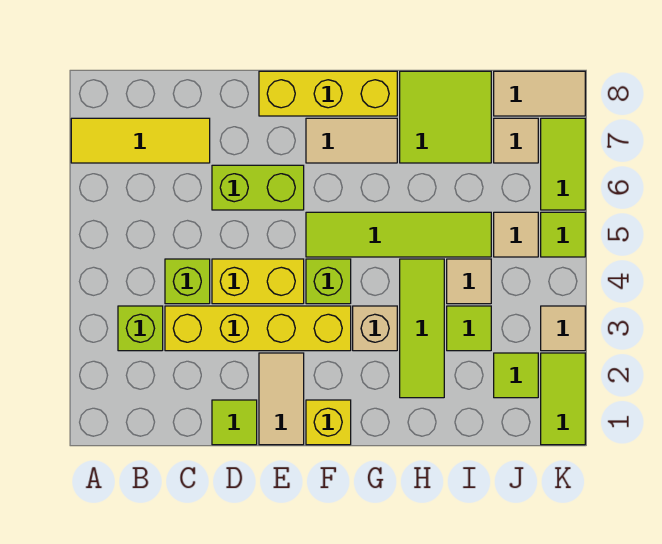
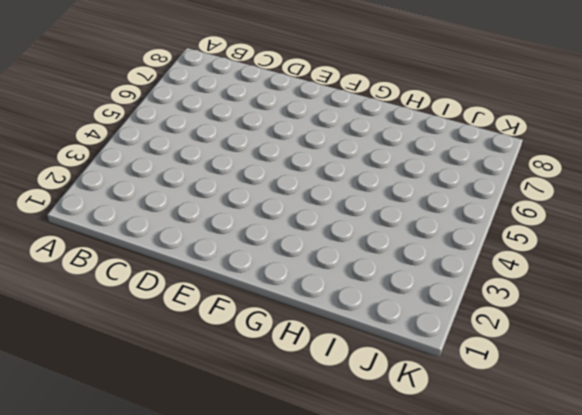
none -> yellow 1x3 tile [71,118,210,163]
none -> lime 1x1 brick [118,306,163,351]
none -> yellow 1x4 brick [165,306,351,351]

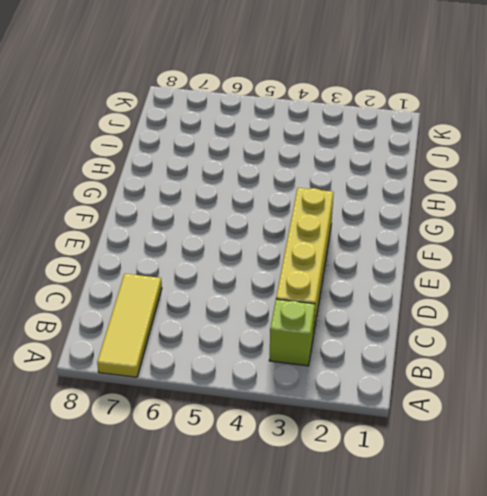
none -> lime 1x1 brick [165,259,210,304]
none -> lime 1x1 tile [212,400,257,445]
none -> yellow 1x2 brick [212,259,304,304]

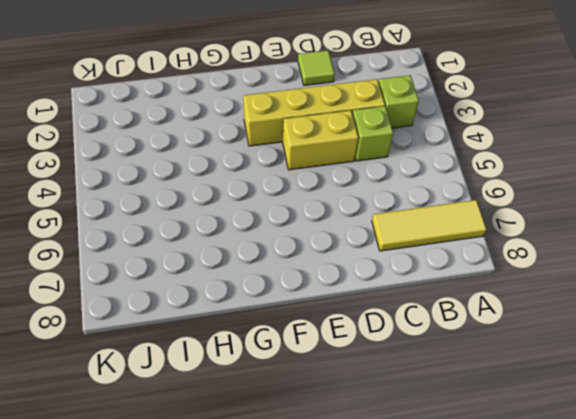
none -> lime 1x2 brick [212,165,304,210]
none -> tan 1x2 tile [259,353,304,445]
none -> yellow 1x3 brick [259,71,397,116]

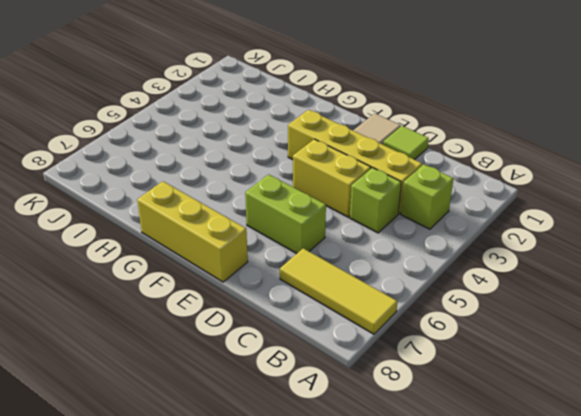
none -> yellow 1x1 brick [306,400,351,445]
none -> lime 1x1 brick [306,259,351,304]
none -> lime 1x4 tile [306,212,491,257]

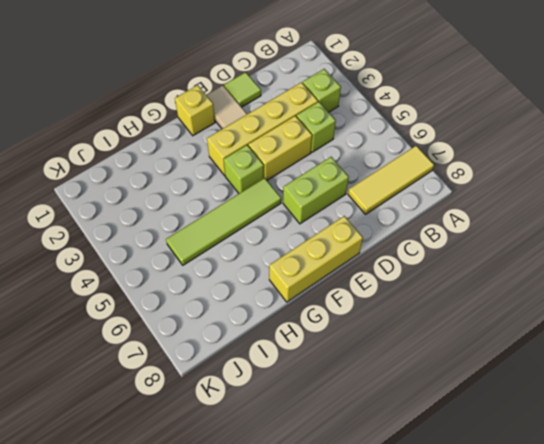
none -> tan 1x2 tile [306,118,397,163]
none -> tan 1x1 brick [353,306,397,351]
none -> lime 1x3 tile [400,259,444,398]

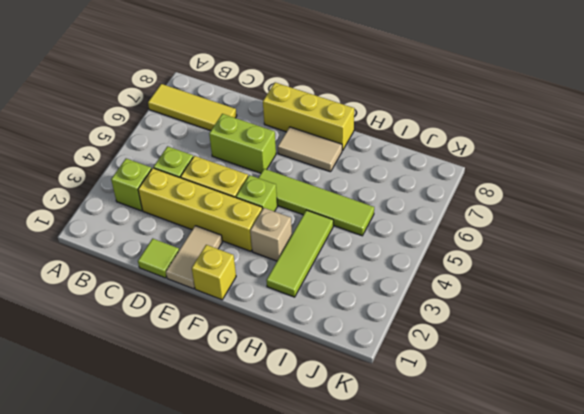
none -> lime 2x2 tile [400,71,491,163]
none -> lime 1x1 tile [447,306,491,351]
none -> tan 1x1 tile [447,259,491,304]

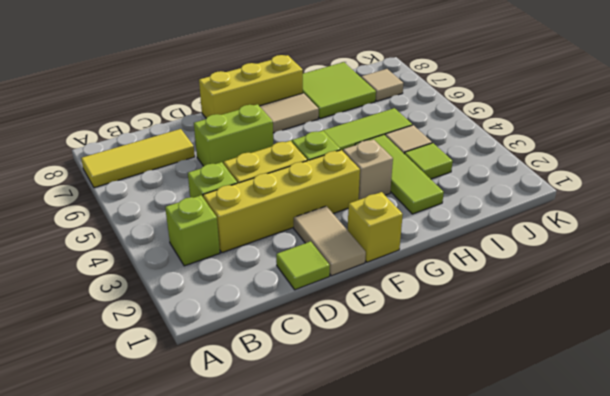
none -> lime 1x1 tile [494,353,538,398]
none -> tan 1x1 tile [494,212,538,257]
none -> tan 1x2 tile [494,71,585,116]

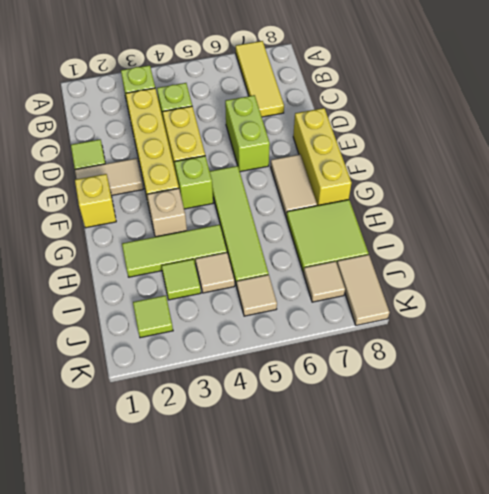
none -> lime 1x2 tile [541,353,585,445]
none -> tan 1x1 tile [541,306,585,351]
none -> lime 1x1 tile [541,212,585,257]

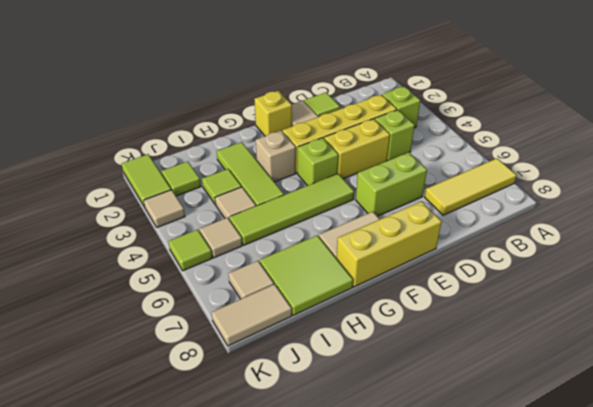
none -> lime 1x2 tile [541,118,585,210]

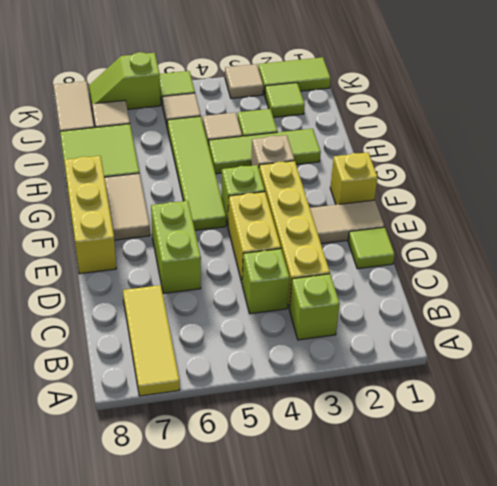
lime 1x2 slope [89,52,161,111] -> lime 1x2 tile [541,118,585,210]

